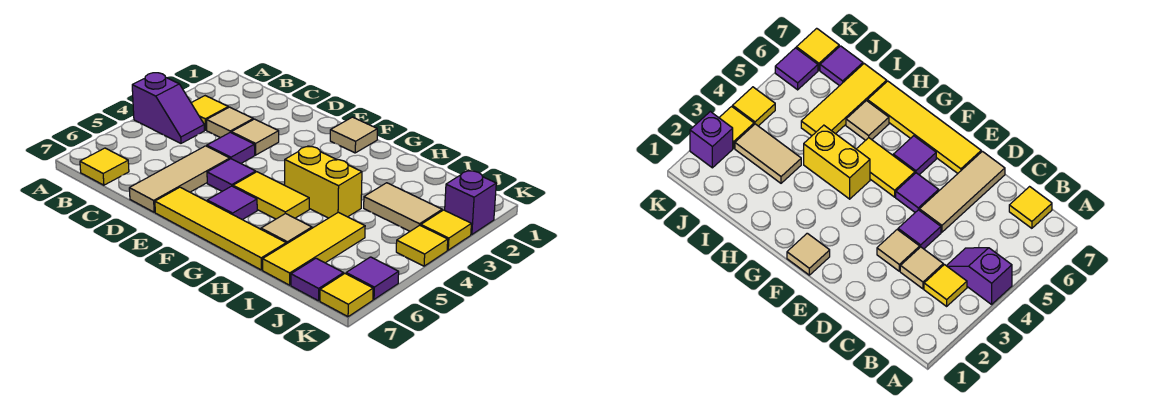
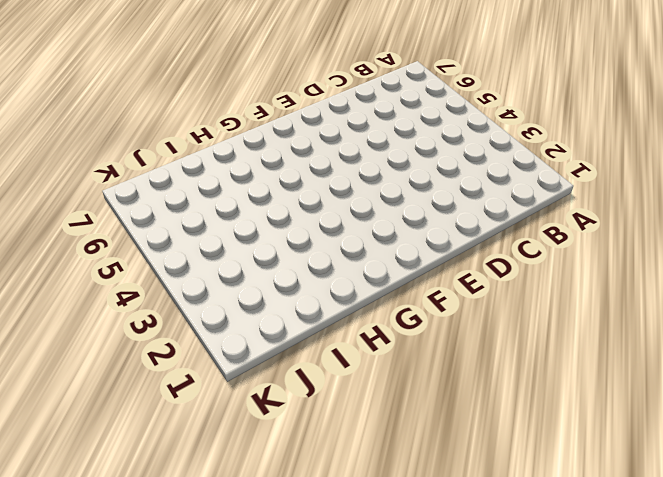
none -> purple 1x2 slope [132,73,204,143]
none -> yellow 1x1 tile [191,96,228,130]
none -> yellow 1x1 tile [80,148,129,185]

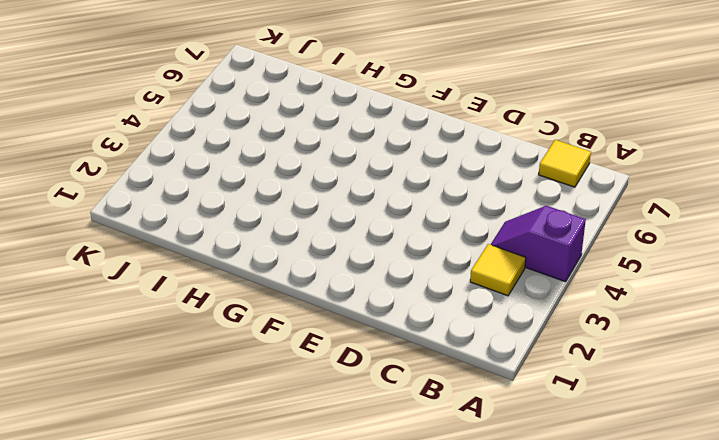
none -> tan 1x1 tile [207,107,253,138]
none -> tan 1x1 tile [231,119,279,155]
none -> purple 1x1 tile [207,132,255,163]

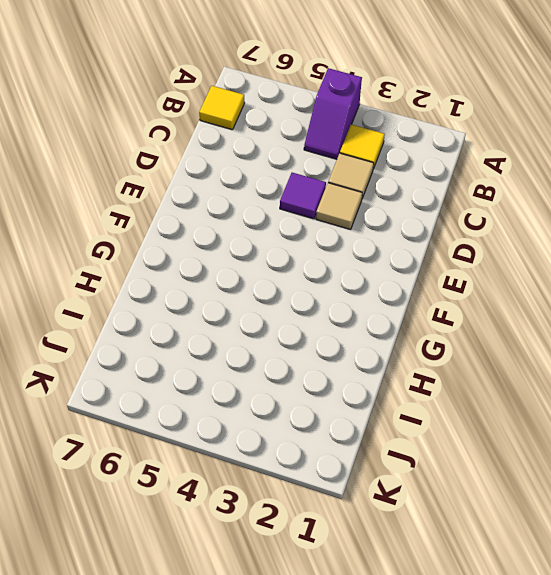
none -> tan 1x3 tile [129,146,230,212]
none -> purple 1x1 tile [207,159,256,191]
none -> yellow 1x4 tile [155,187,286,270]

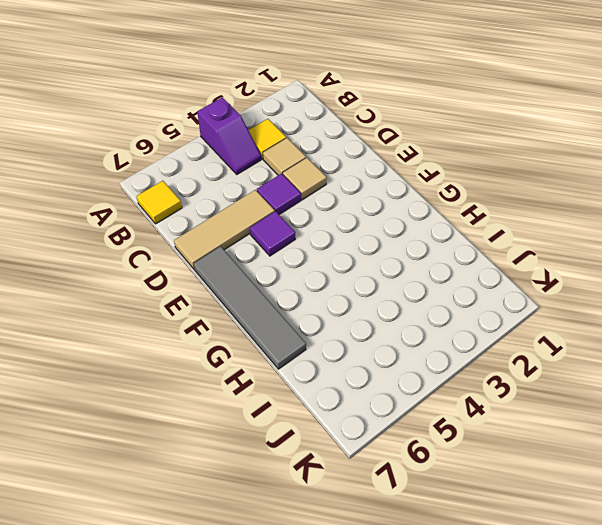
grey 1x4 tile [194,246,306,369] -> yellow 1x4 tile [155,187,286,270]
none -> tan 1x1 tile [330,117,377,153]
none -> yellow 1x2 tile [233,172,309,219]
none -> purple 1x1 tile [207,186,257,220]

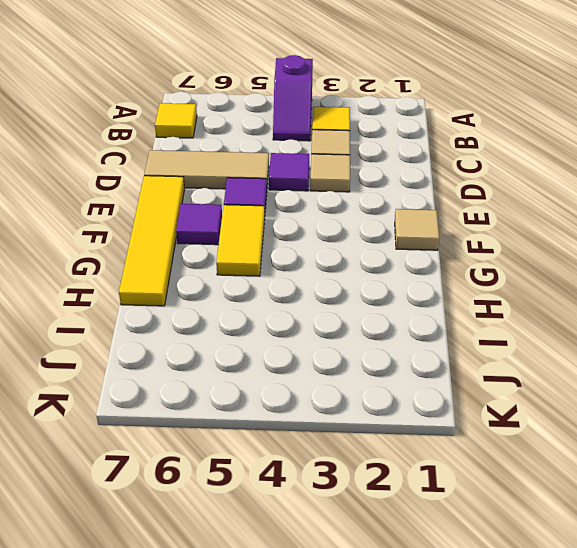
none -> yellow 1x2 brick [285,146,362,218]
none -> tan 1x1 tile [261,213,312,244]
none -> tan 1x2 tile [364,183,442,231]

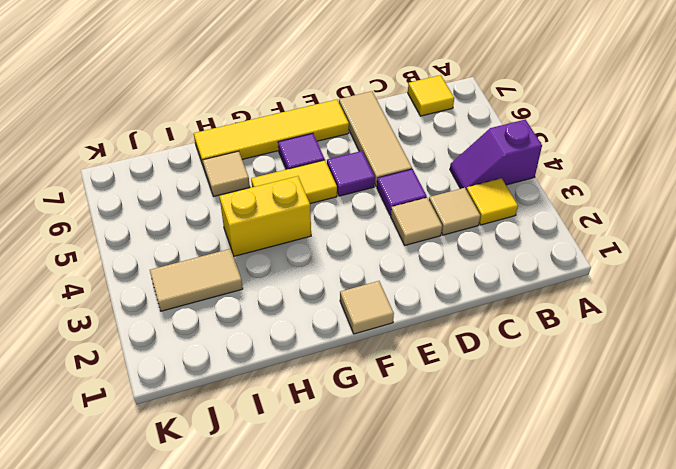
none -> yellow 1x3 tile [263,212,365,285]
none -> purple 1x1 tile [291,258,344,301]
none -> purple 1x1 brick [445,170,496,235]

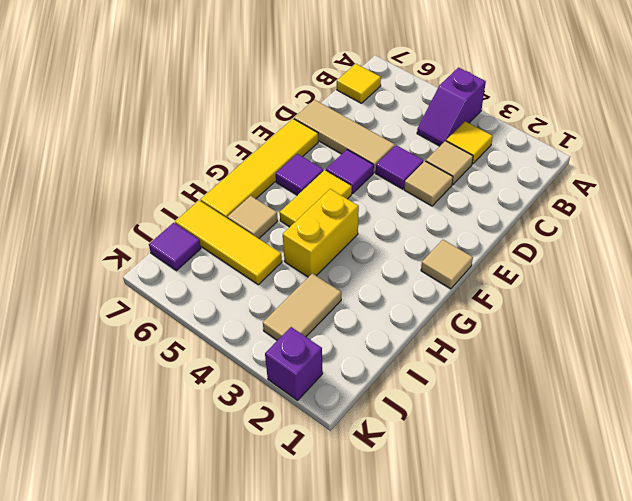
none -> yellow 1x1 tile [421,210,471,250]
none -> yellow 1x1 tile [396,225,448,266]
none -> purple 1x1 tile [346,257,399,299]

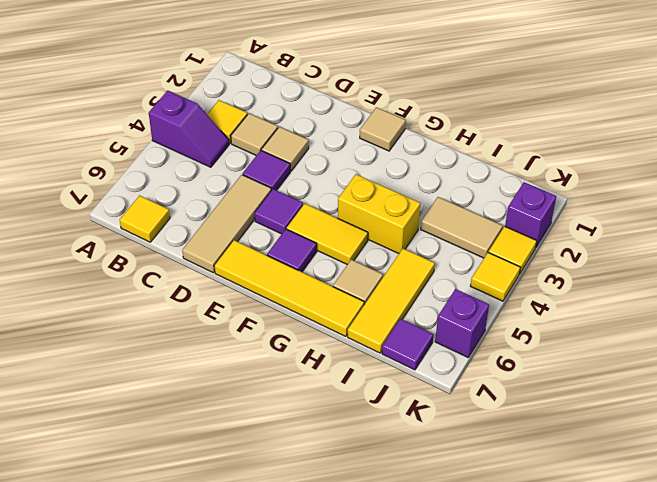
purple 1x1 brick [435,289,489,358] -> purple 1x1 tile [346,257,399,299]
none -> yellow 1x1 tile [320,274,373,317]

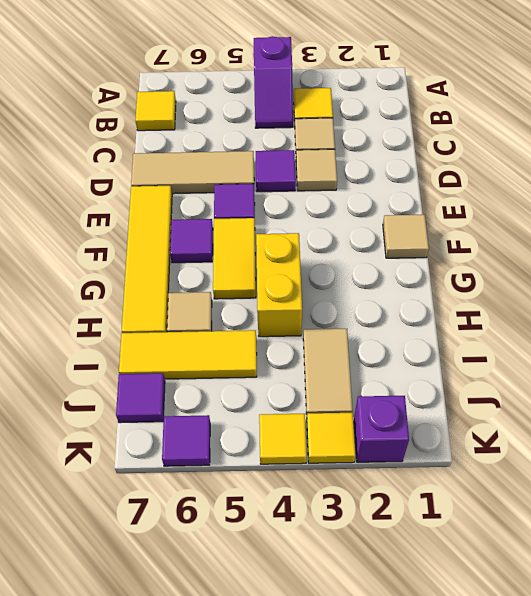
none -> yellow 1x1 tile [320,274,373,317]

